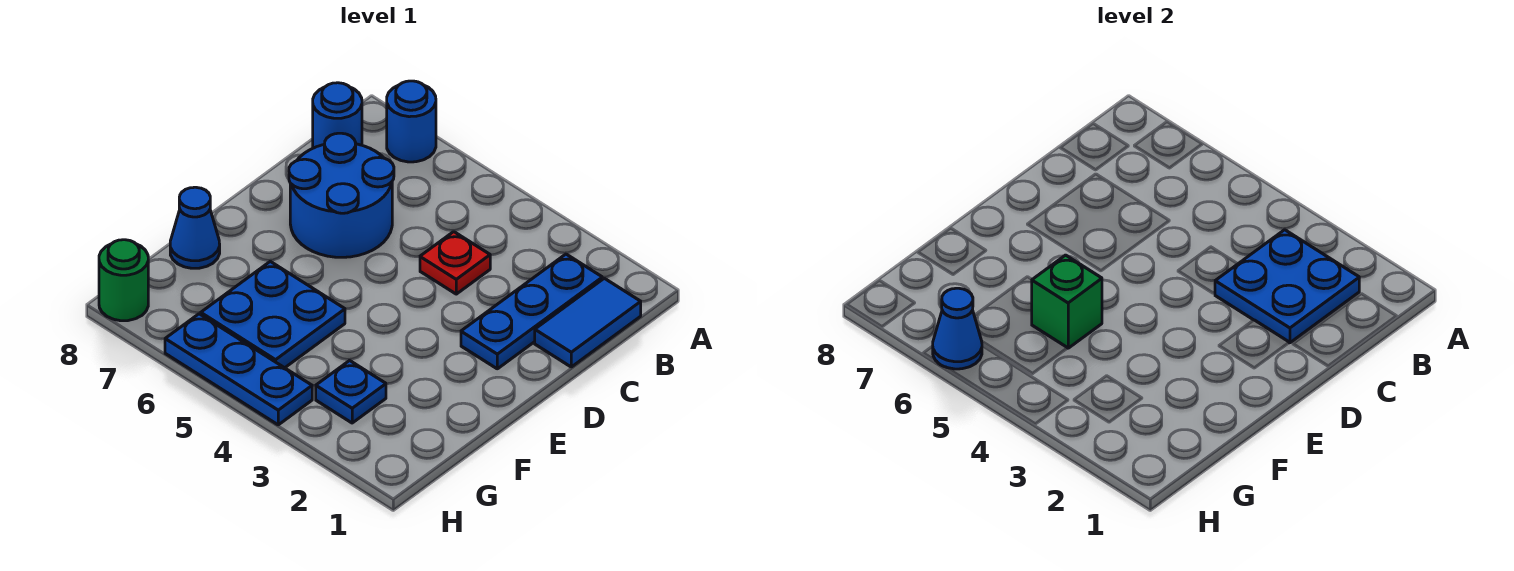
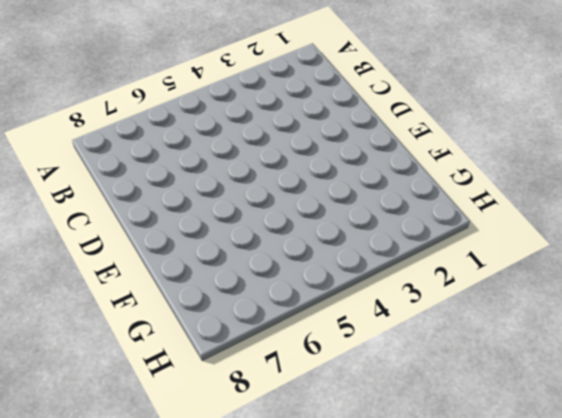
none -> blue 1x1 round brick [387,81,436,162]
none -> blue 1x2 tile [535,278,641,367]
none -> blue 1x3 plate [461,254,602,369]

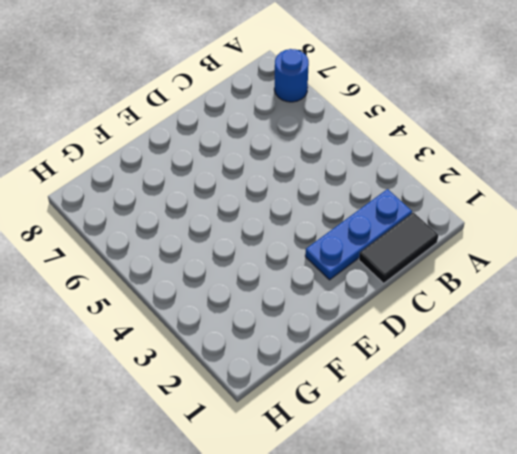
black 1x2 tile [359,212,438,283] -> blue 1x2 tile [535,278,641,367]
none -> blue 1x1 round brick [313,83,362,148]
none -> red 1x1 plate [420,232,490,294]
none -> blue 2x2 round brick [289,133,394,257]

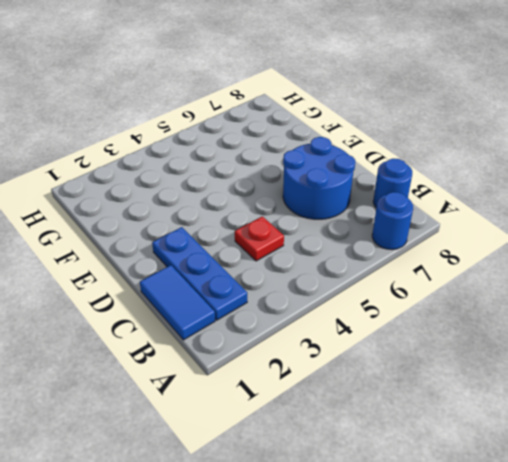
none -> blue 2x2 plate [201,261,345,368]
none -> blue 1x1 cone [170,187,220,268]
none -> blue 1x1 plate [316,361,386,423]

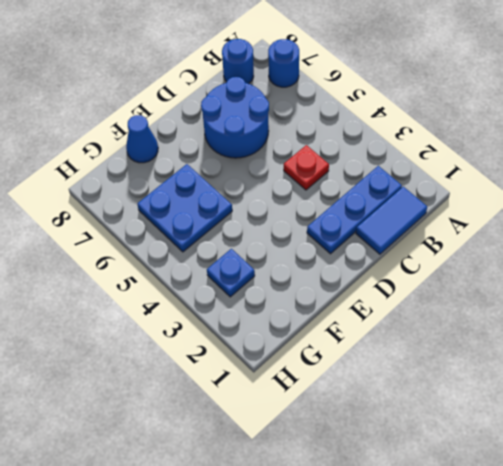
none -> blue 1x3 plate [165,314,312,425]
none -> green 1x1 round brick [99,240,148,321]
none -> blue 2x2 plate [1215,230,1359,343]

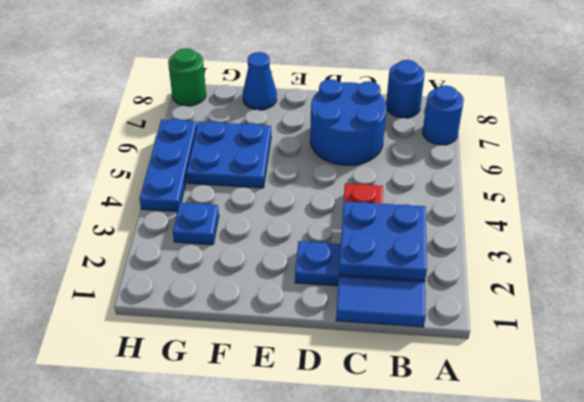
none -> green 1x1 brick [1032,255,1102,348]
none -> blue 1x1 cone [933,288,982,369]

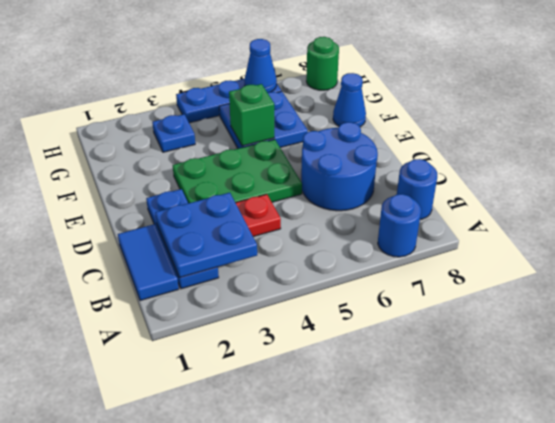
green 2x3 plate [173,139,302,203] -> none

